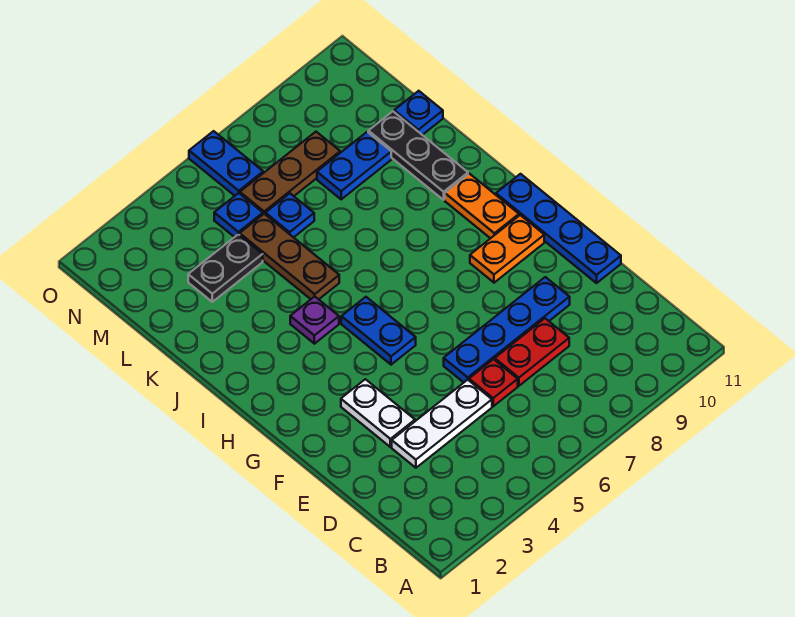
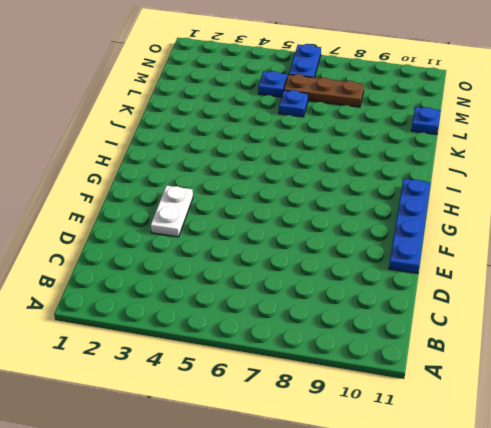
none -> white 1x3 plate [392,380,492,468]
none -> red 1x1 plate [469,359,518,406]
none -> red 1x2 plate [495,318,569,386]

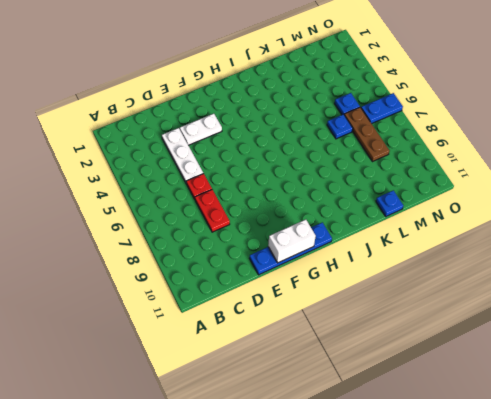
white 1x2 brick [268,220,316,263] -> none
none -> blue 1x4 plate [444,277,570,382]
none -> blue 1x2 plate [341,297,416,365]
none -> orange 1x2 plate [470,215,544,283]

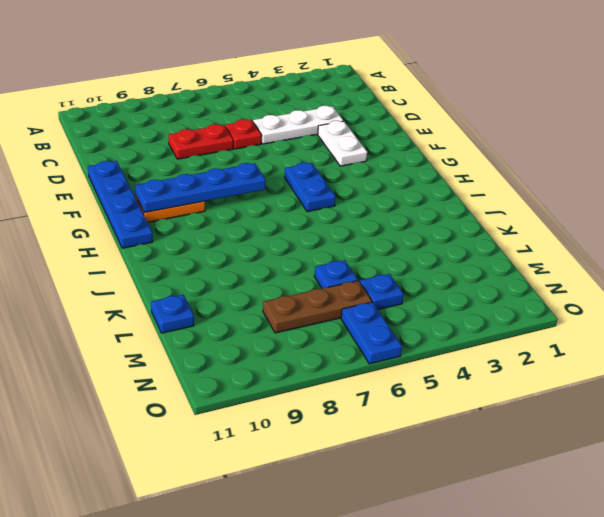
blue 1x4 plate [135,163,266,213] -> blue 1x4 plate moved to [444,277,570,382]
none -> orange 1x2 plate [445,174,519,238]
none -> purple 1x1 plate [290,297,339,344]
none -> brown 1x3 plate [240,214,339,299]

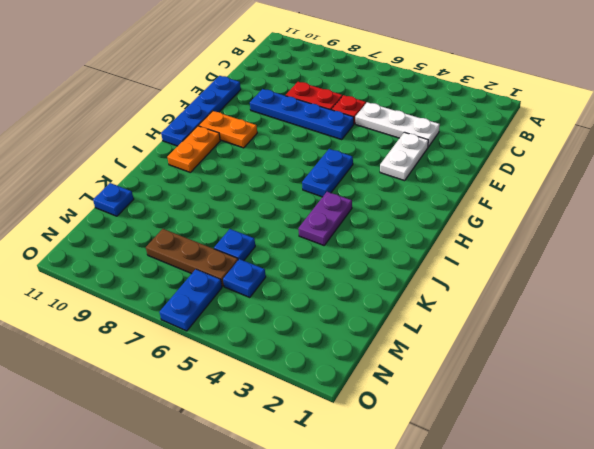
purple 1x2 plate [298,192,352,245] -> purple 1x1 plate [290,297,339,344]
none -> brown 1x3 plate [240,214,339,299]
none -> black 1x3 plate [368,112,468,200]
none -> black 1x2 plate [188,234,263,302]

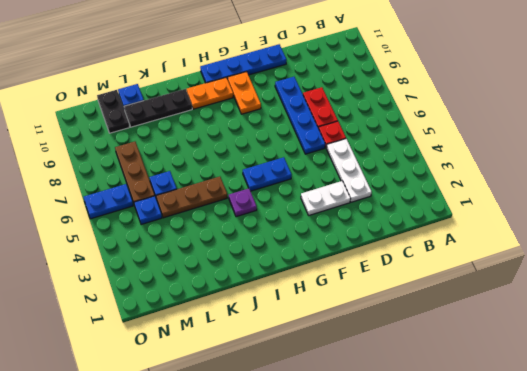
black 1x2 plate [97,90,129,133] -> black 1x2 plate moved to [188,234,263,302]
none -> blue 1x2 plate [317,132,391,199]

